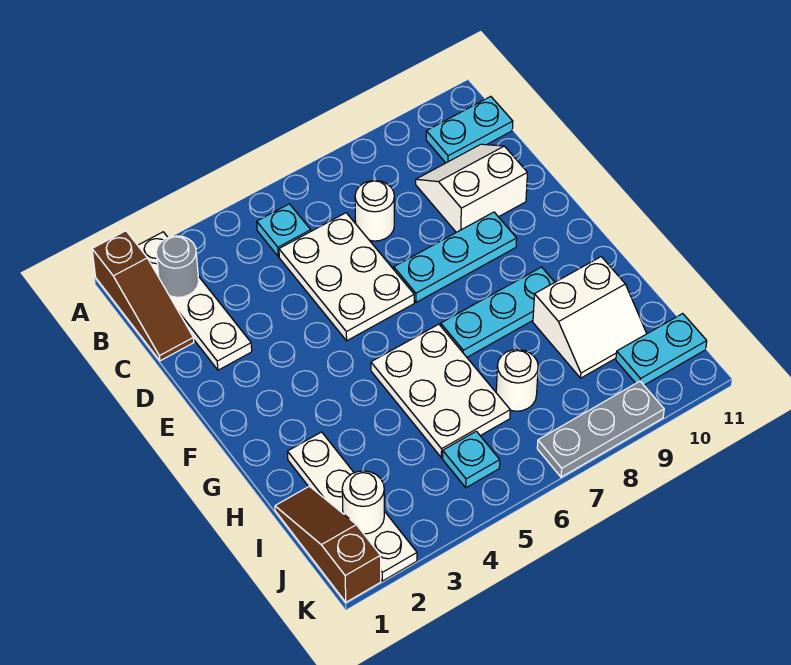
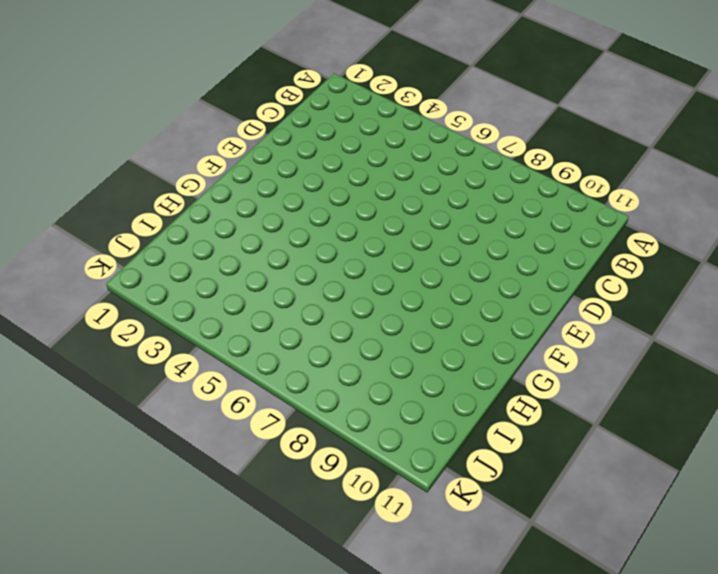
none -> brown 1x3 slope [92,231,194,361]
none -> white 1x4 plate [138,232,252,370]
none -> cyan 1x1 plate [257,204,311,257]

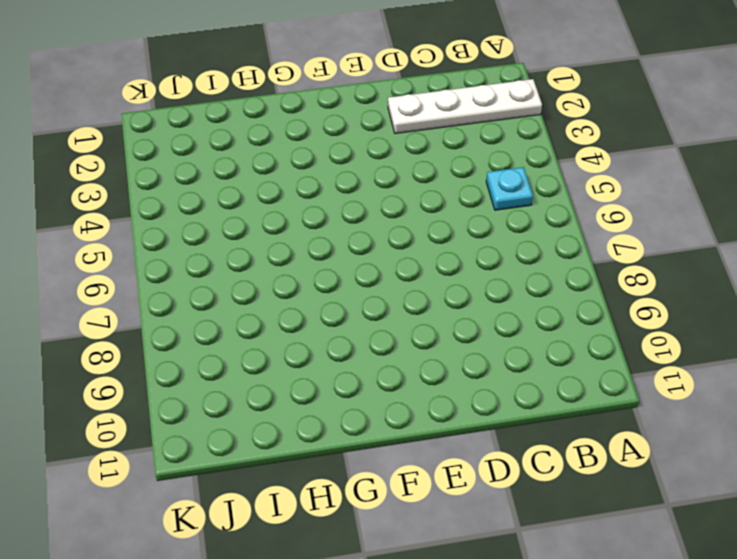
none -> brown 1x3 slope [92,231,194,361]
none -> cyan 1x2 plate [426,96,513,163]
none -> white 2x3 plate [279,213,414,341]

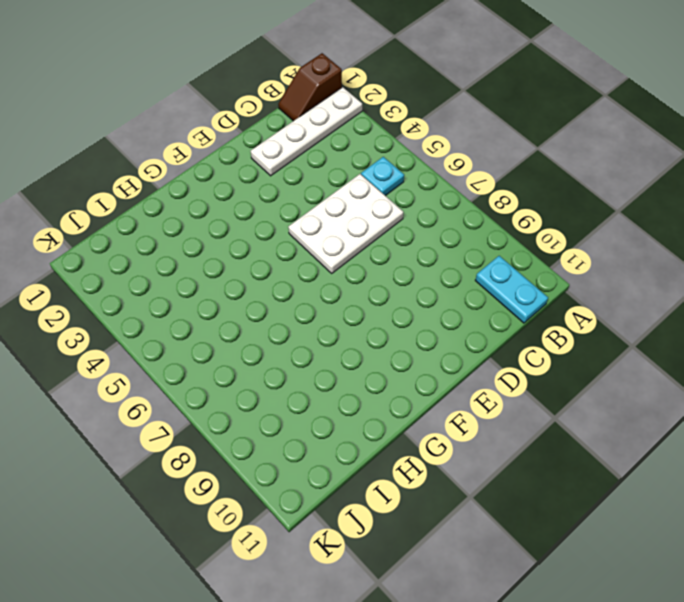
brown 1x2 slope [278,53,342,121] -> brown 1x3 slope [92,231,194,361]
none -> white 1x1 round brick [355,180,394,241]
none -> white 2x2 slope [416,144,527,232]
none -> cyan 1x3 plate [394,212,517,302]

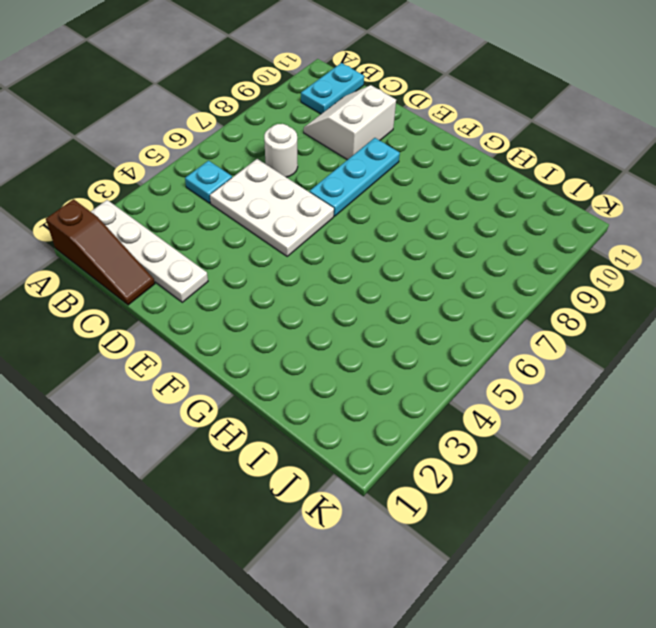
none -> white 2x3 plate [371,324,510,458]
none -> cyan 1x3 plate [441,267,555,357]
none -> white 1x4 plate [288,432,417,581]

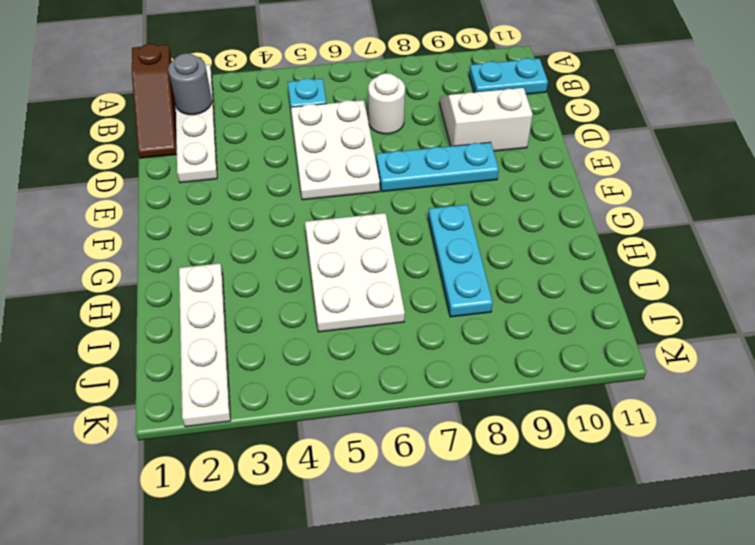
cyan 1x3 plate [428,205,493,317] -> cyan 1x3 plate turned to [441,267,555,357]
none -> white 2x2 slope [533,257,647,378]
none -> brown 1x3 slope [275,486,381,602]
none -> white 1x1 round brick [496,349,538,411]

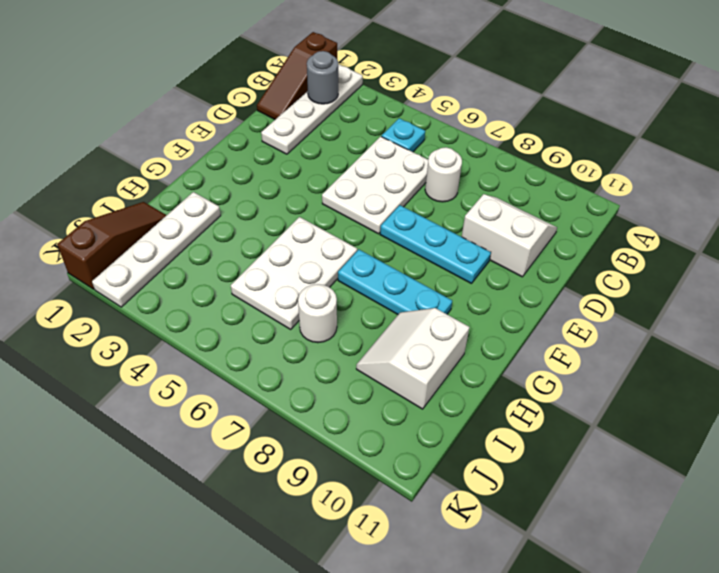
white 2x2 slope [356,308,469,409] -> white 2x2 slope turned to [533,257,647,378]
none -> cyan 1x2 plate [426,96,513,163]
none -> cyan 1x1 plate [443,431,500,488]
none -> cyan 1x2 plate [616,314,707,385]

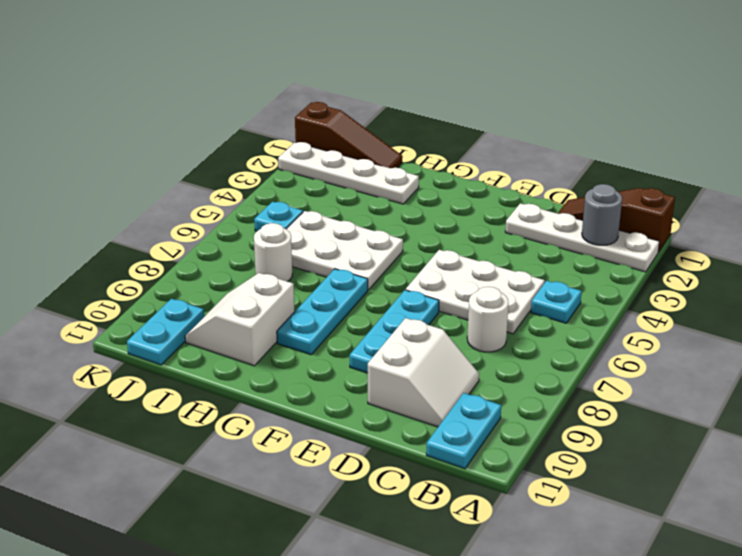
none -> grey 1x3 plate [537,381,664,477]
none -> white 1x1 round brick [342,471,384,534]

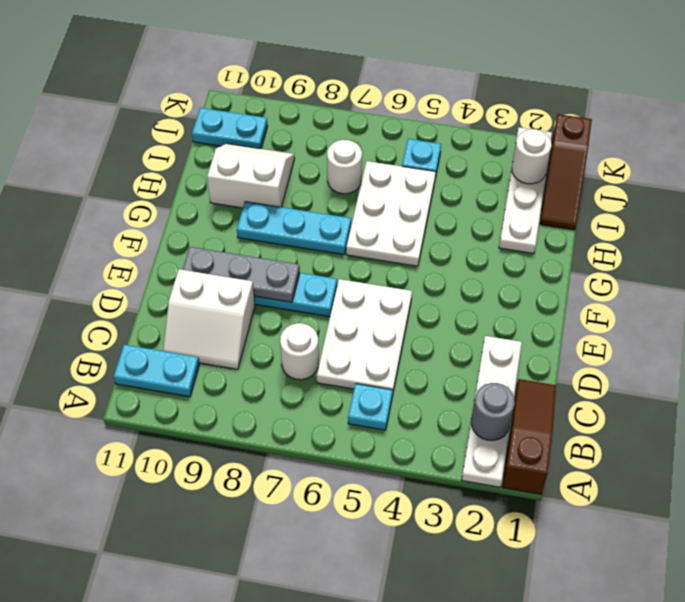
grey 1x3 plate [183,247,300,302] -> grey 1x3 plate moved to [537,381,664,477]

